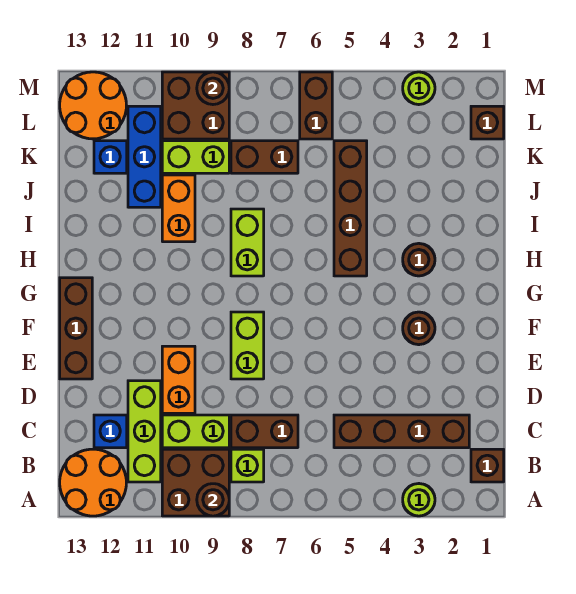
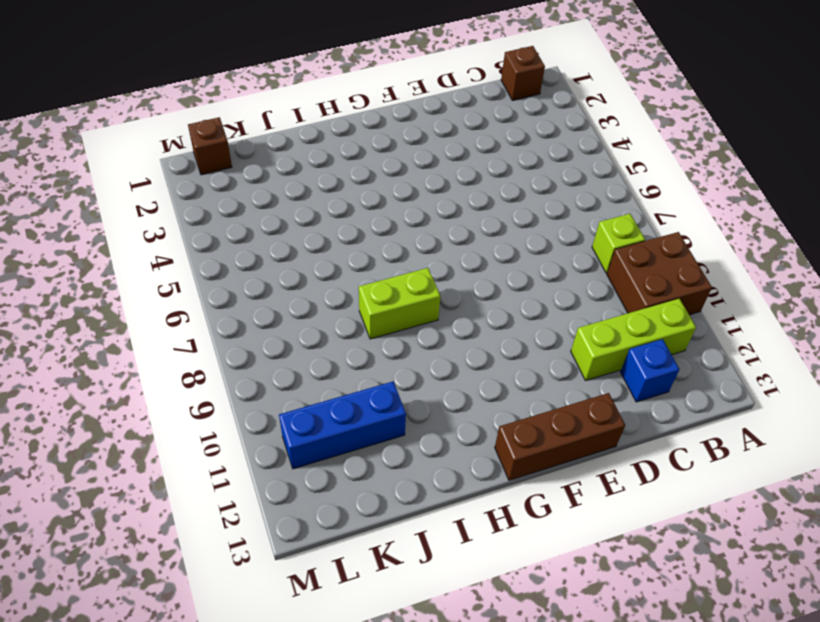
none -> lime 1x1 round brick [403,484,435,516]
none -> orange 2x2 round brick [60,449,126,516]
none -> brown 1x4 brick [334,415,469,448]

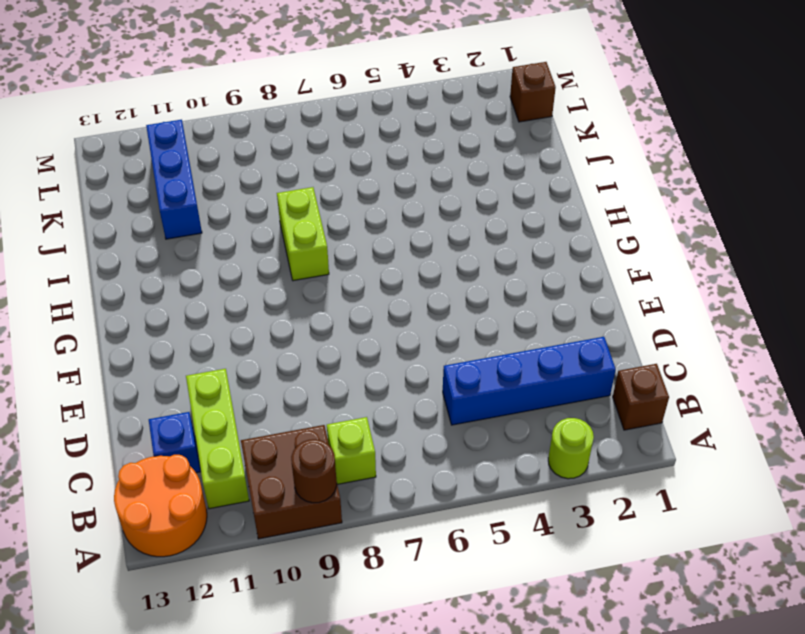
blue 1x4 brick [443,337,616,425] -> brown 1x4 brick [334,415,469,448]
none -> brown 1x2 brick [231,415,298,448]
none -> lime 1x2 brick [162,415,229,448]
none -> orange 1x2 brick [162,346,195,413]

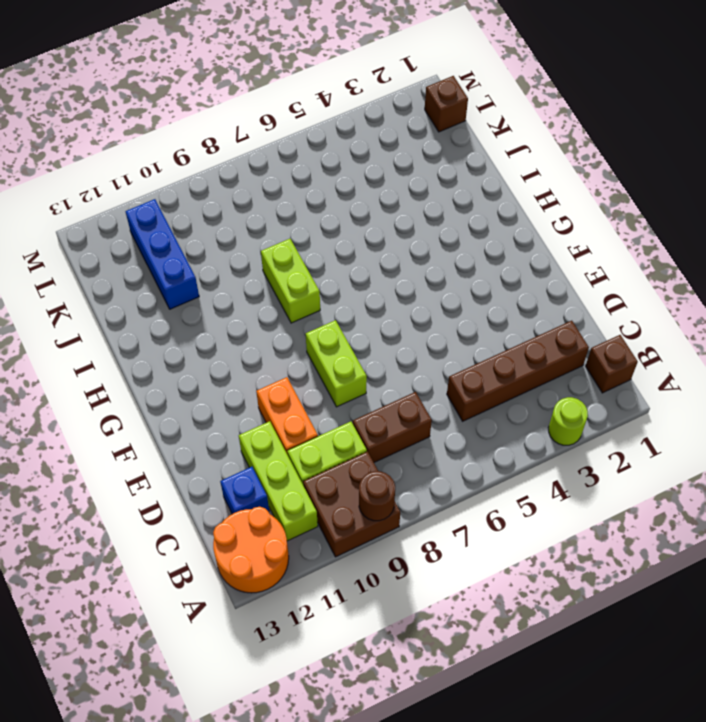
none -> lime 1x1 brick [231,449,264,482]
none -> brown 1x3 brick [60,278,92,379]
none -> brown 1x1 round brick [403,312,435,345]

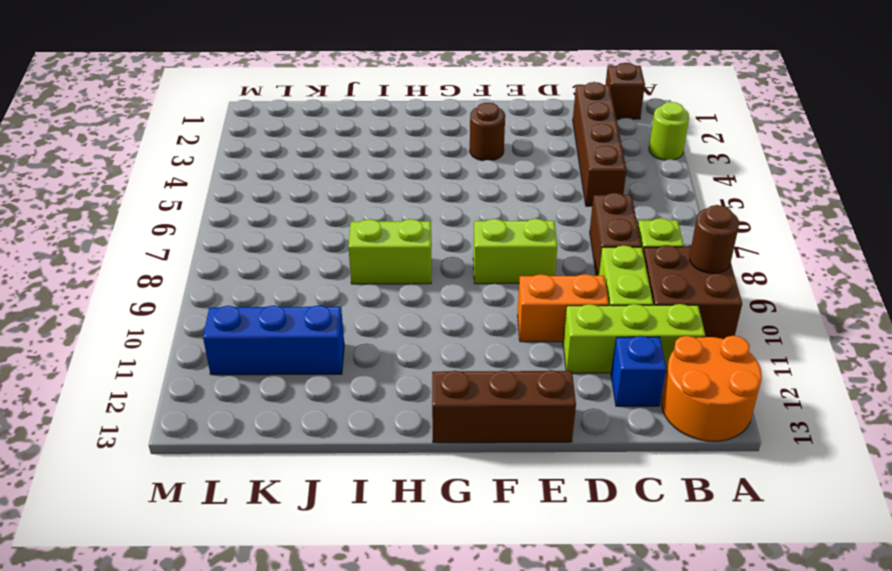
none -> brown 1x1 round brick [403,243,435,276]
none -> brown 1x4 brick [334,141,367,276]
none -> orange 1x2 brick [162,175,195,242]

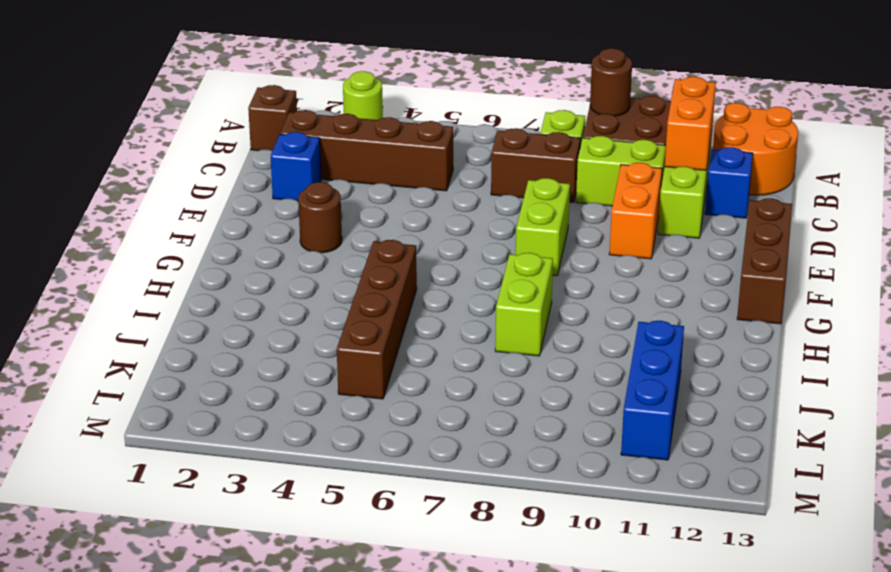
orange 1x2 brick [665,77,716,170] -> orange 1x2 brick moved to [162,175,195,242]
blue 1x1 brick [271,132,321,201] -> blue 1x1 brick moved to [94,141,127,173]
none -> brown 1x1 round brick [403,243,435,276]
none -> brown 1x2 brick [231,141,298,173]
none -> lime 1x2 brick [162,141,229,173]

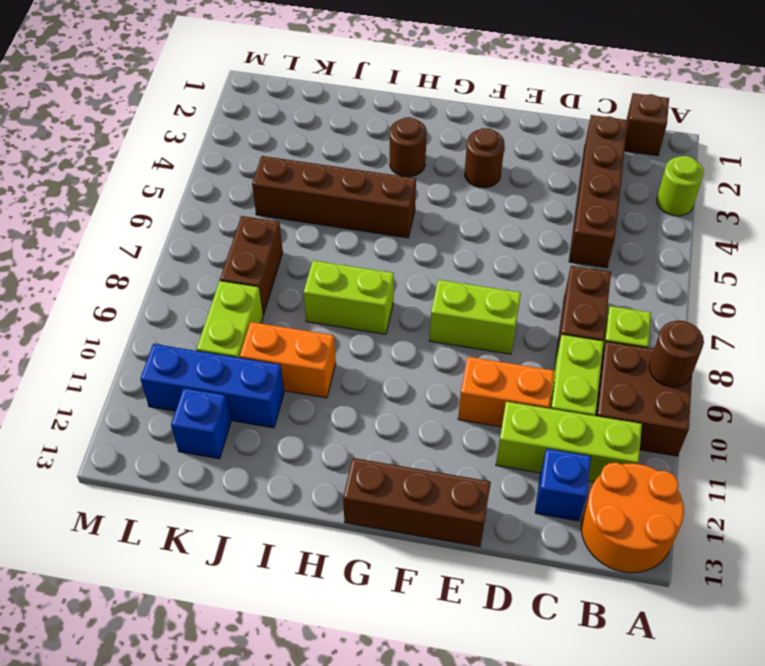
none -> brown 1x1 brick [471,106,504,139]
none -> brown 1x2 brick [300,72,332,139]
none -> brown 2x2 brick [162,72,229,139]

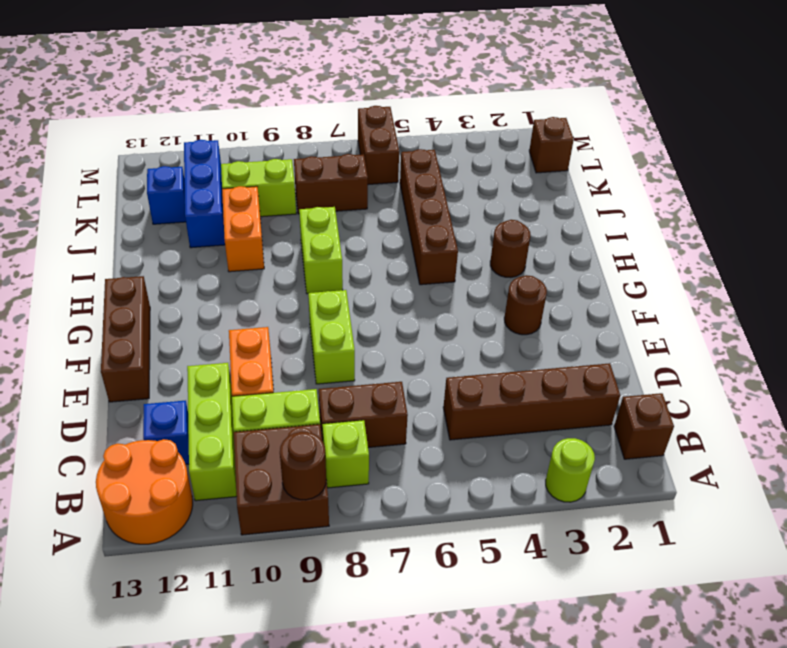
none -> brown 2x2 brick [162,72,229,139]
none -> orange 2x2 round brick [60,72,126,139]
none -> lime 1x1 round brick [403,72,435,105]

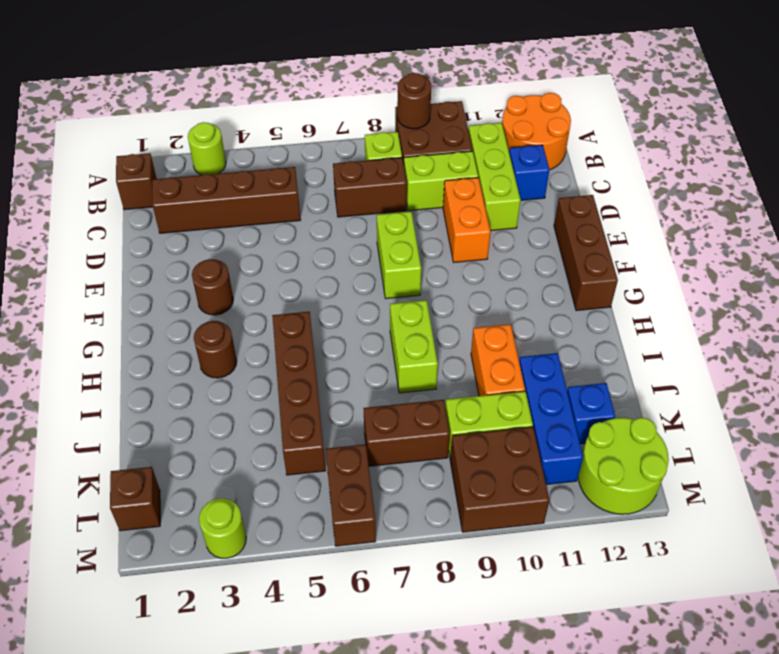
lime 2x2 round brick [578,418,669,514] -> orange 2x2 round brick [60,72,126,139]
none -> brown 1x1 round brick [197,72,229,105]

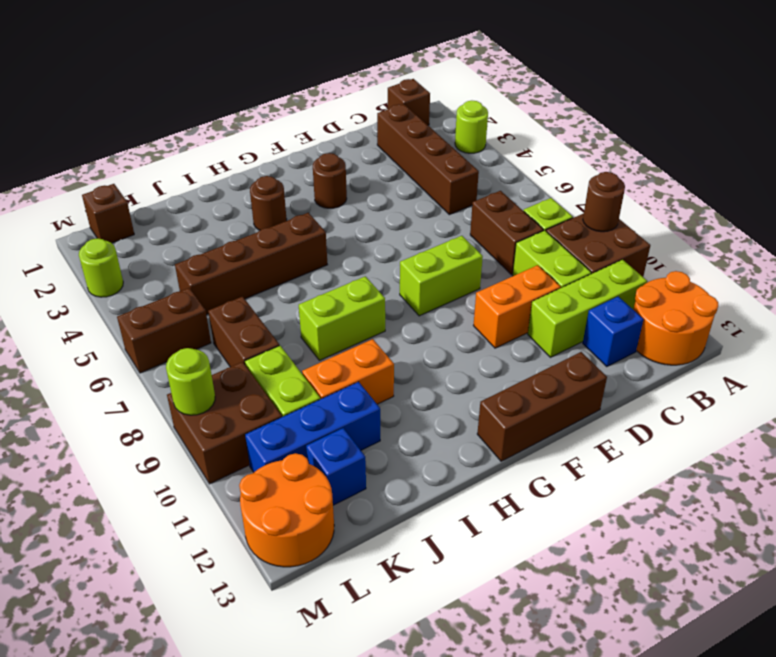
lime 1x1 round brick [166,348,215,415] -> brown 1x1 round brick [197,72,229,105]

